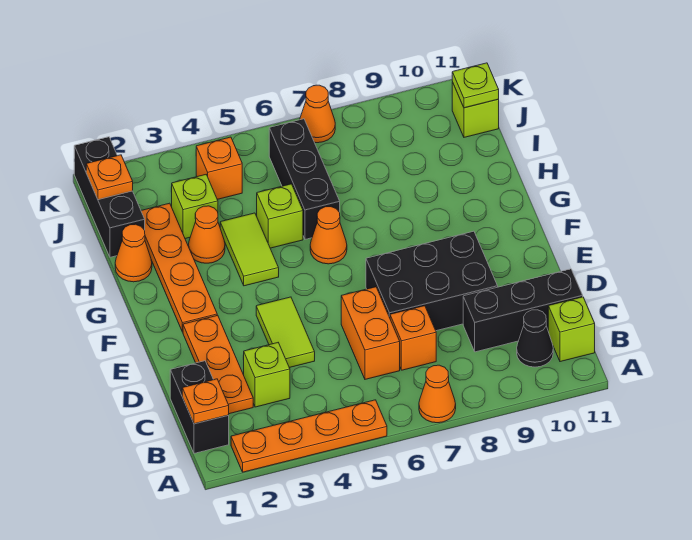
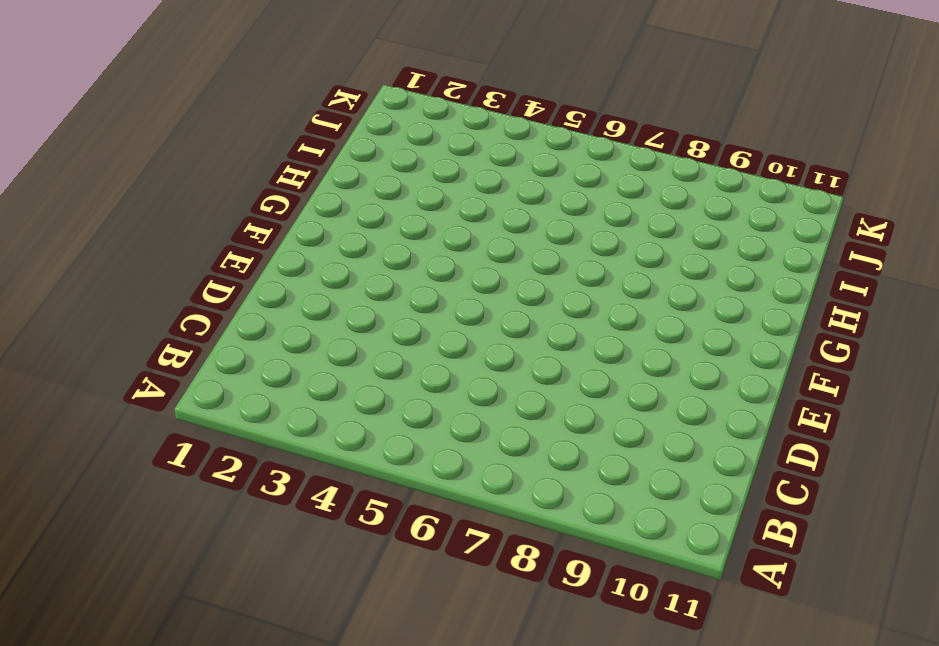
none -> orange 1x4 plate [231,400,387,472]
none -> orange 1x1 cone [419,365,456,423]
none -> black 1x2 brick [170,361,229,453]

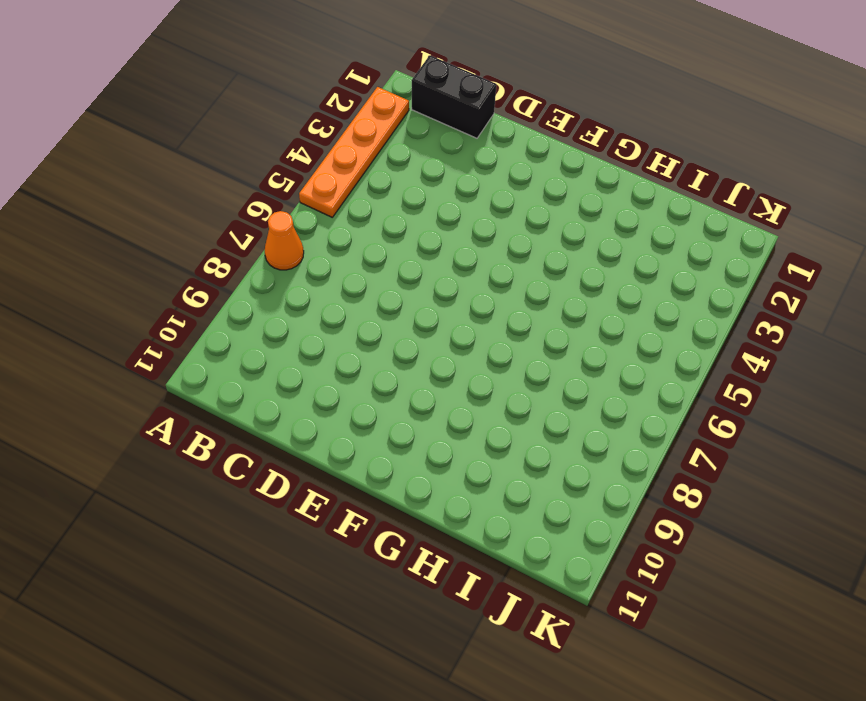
none -> black 1x1 cone [517,310,553,367]
none -> lime 1x1 brick [548,297,595,362]
none -> orange 1x3 plate [183,315,253,414]

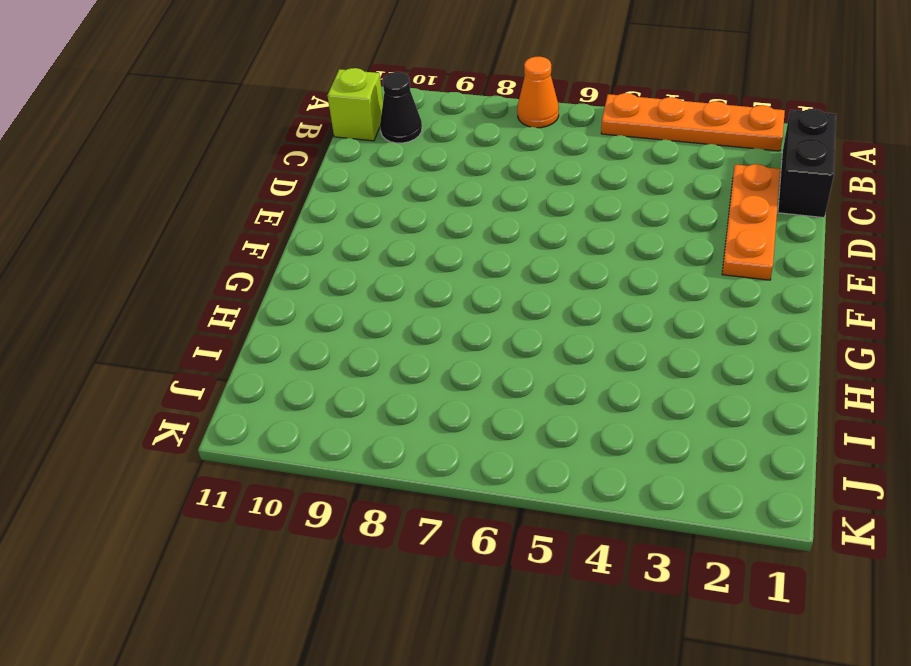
none -> lime 1x1 brick [244,343,290,407]
none -> orange 1x2 brick [341,287,400,379]
none -> orange 1x1 brick [390,306,436,370]

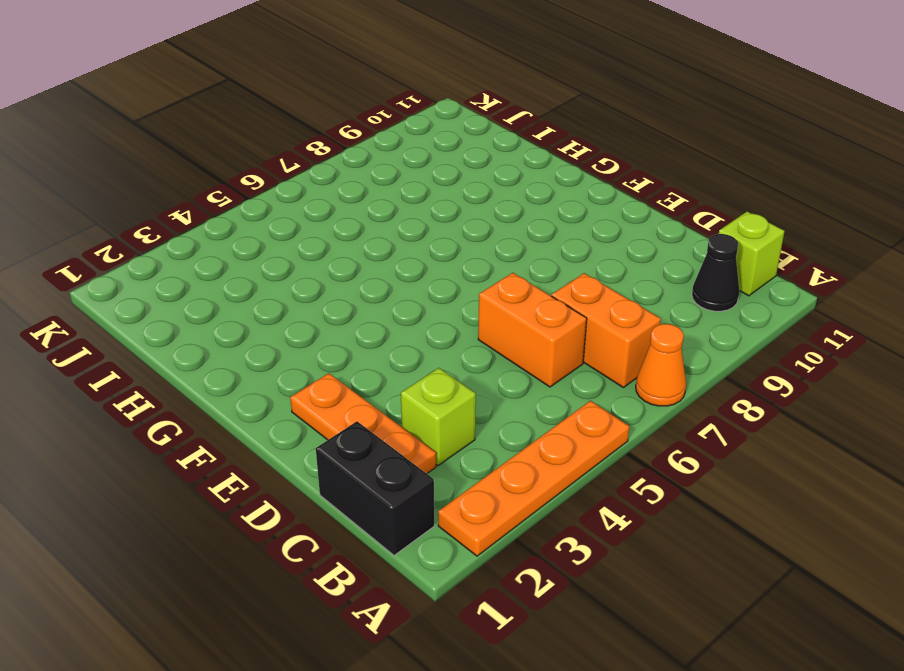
orange 1x2 brick [552,273,661,387] -> orange 1x1 brick [390,306,436,370]
none -> black 1x3 brick [463,269,583,352]
none -> lime 1x2 tile [256,297,315,368]
none -> black 2x3 brick [366,231,498,331]

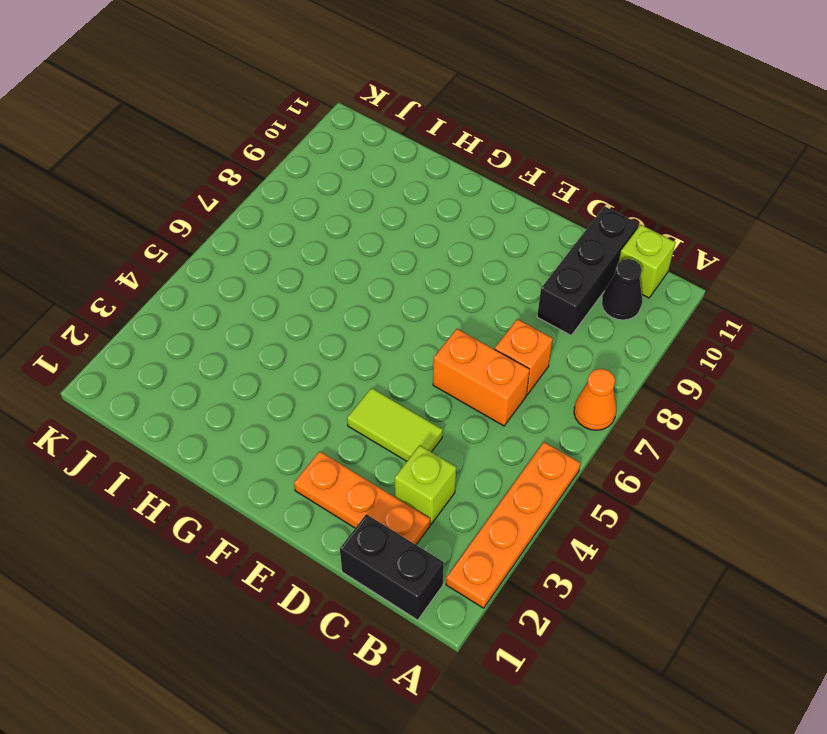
none -> black 2x3 brick [366,231,498,331]
none -> orange 1x4 plate [141,203,217,332]
none -> lime 1x2 tile [220,213,279,286]

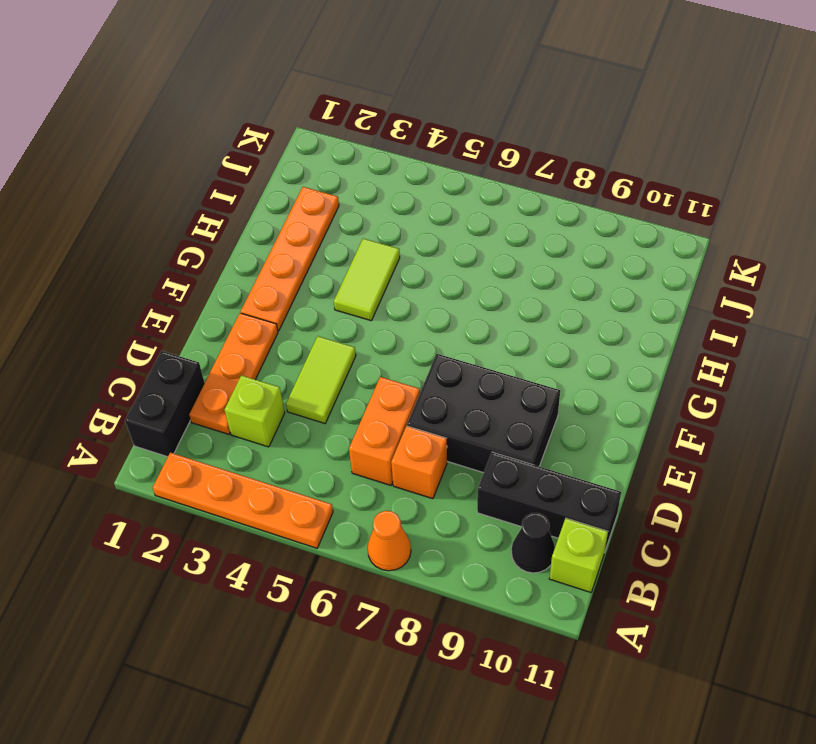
none -> orange 1x1 cone [310,207,347,264]
none -> orange 1x1 cone [115,224,152,282]
none -> orange 1x1 cone [188,206,225,263]

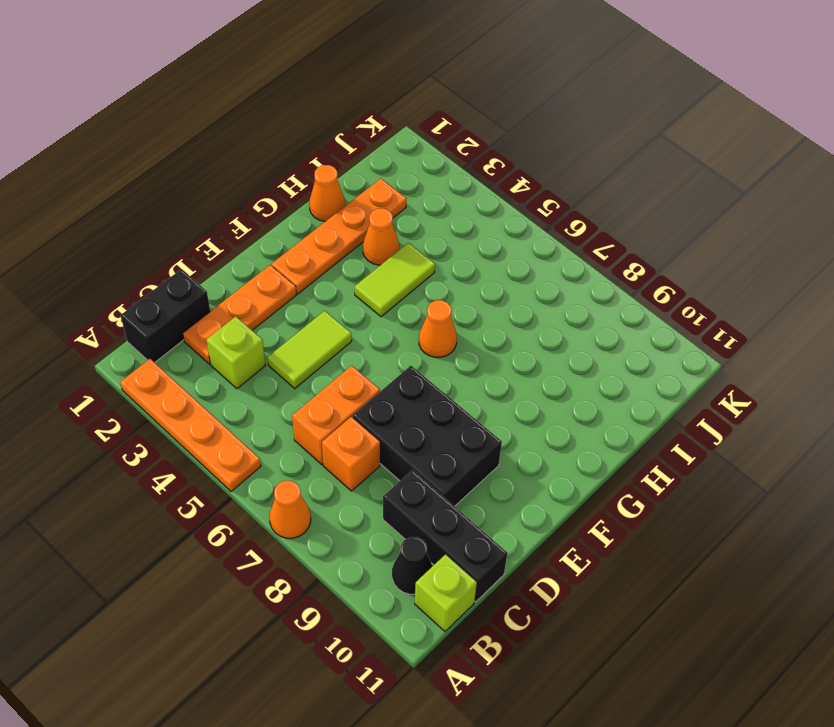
none -> lime 1x1 brick [257,184,303,248]
none -> black 1x3 brick [269,119,340,239]
none -> black 1x3 brick [74,137,145,257]

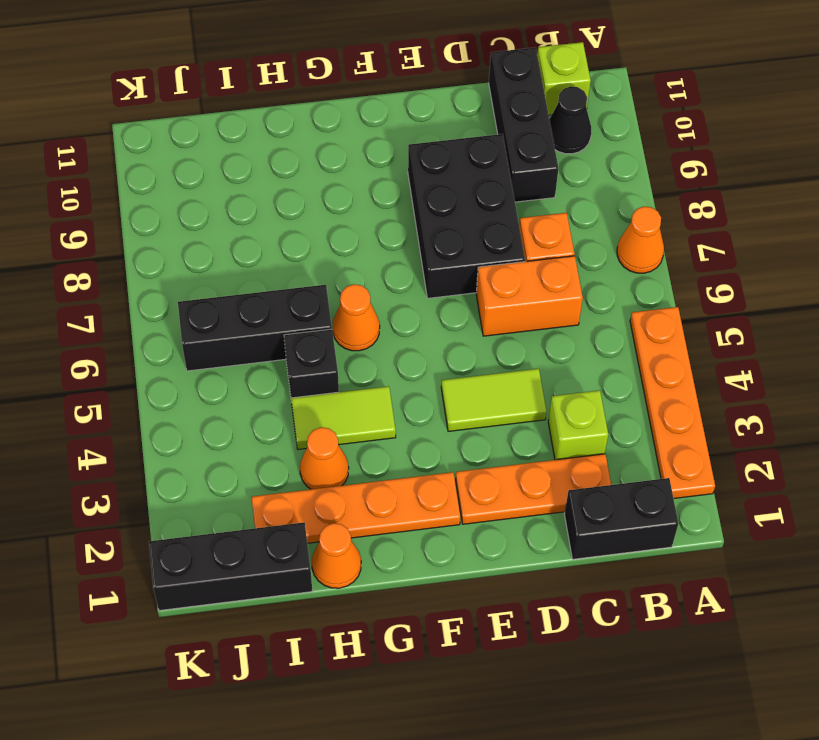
black 1x1 brick [284,329,339,398] -> lime 1x1 brick [257,184,303,248]
none -> lime 1x1 brick [171,175,218,239]
none -> orange 1x1 brick [196,137,242,199]
none -> lime 1x1 brick [452,82,499,137]

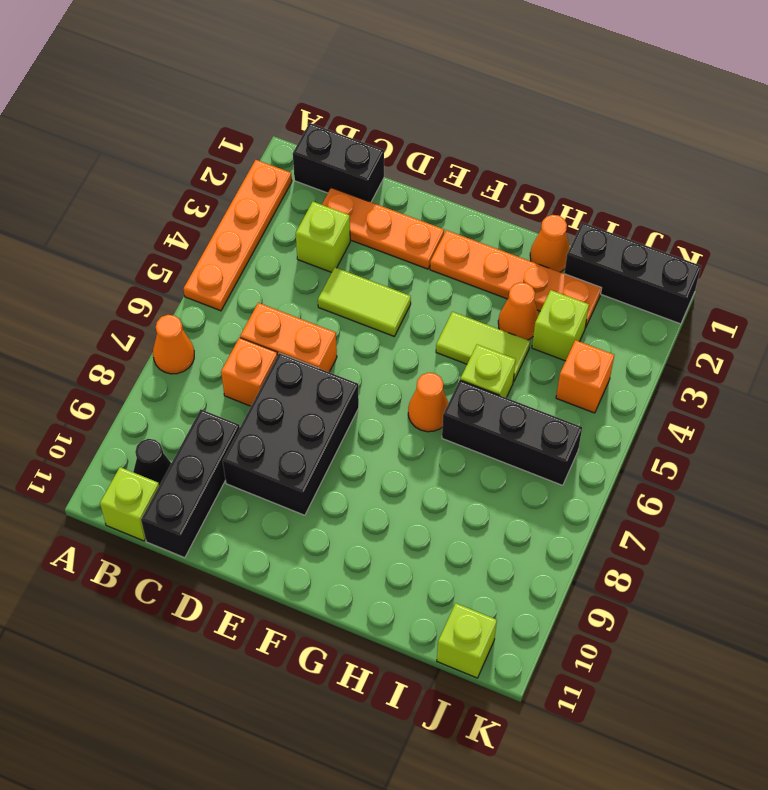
none -> orange 1x1 cone [300,85,335,143]
none -> orange 1x1 plate [182,379,229,424]
none -> orange 1x1 plate [86,155,133,200]

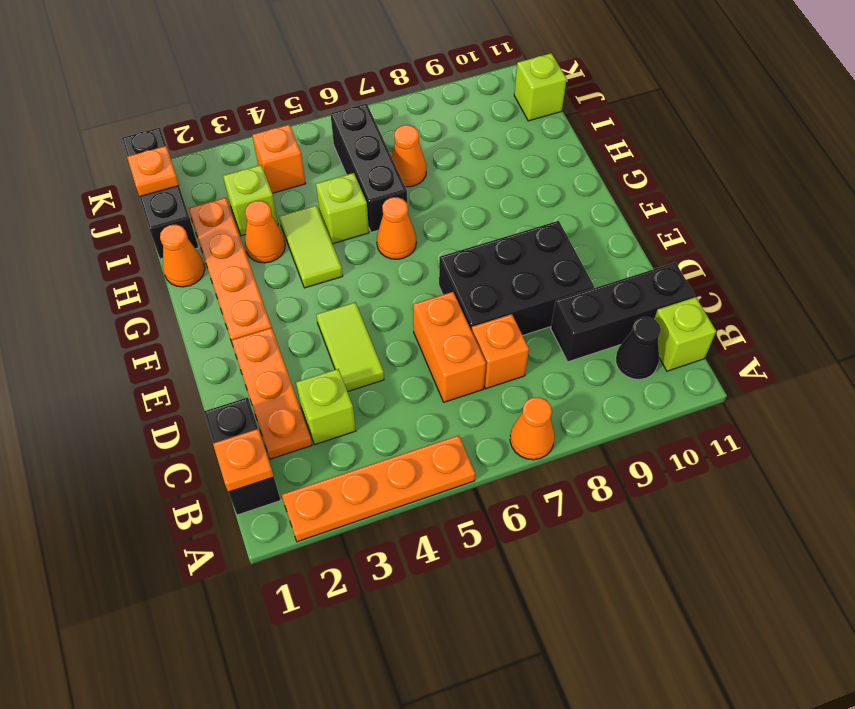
orange 1x1 cone [391,125,426,187] -> orange 1x1 cone moved to [300,85,335,143]
none -> lime 1x1 plate [452,63,499,108]

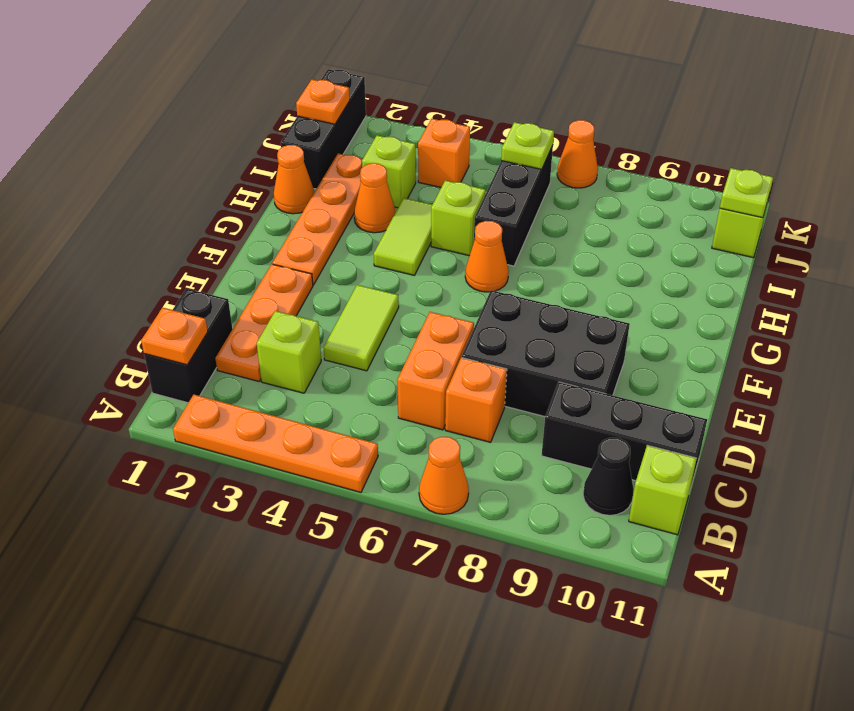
lime 1x1 plate [501,122,554,169] -> none

